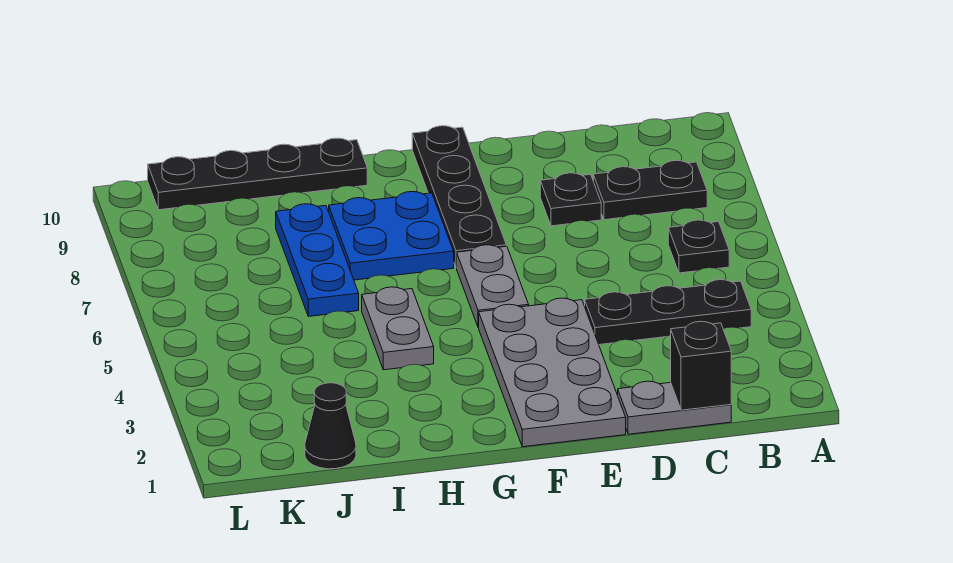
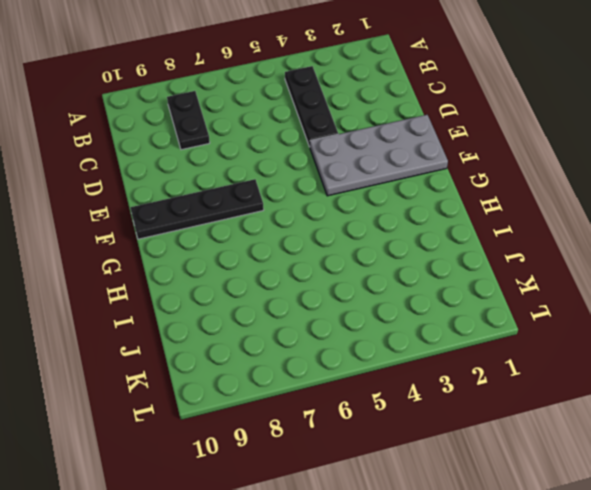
none -> black 1x1 plate [668,220,729,273]
none -> grey 1x2 plate [618,381,731,434]
none -> black 1x1 plate [540,173,601,226]

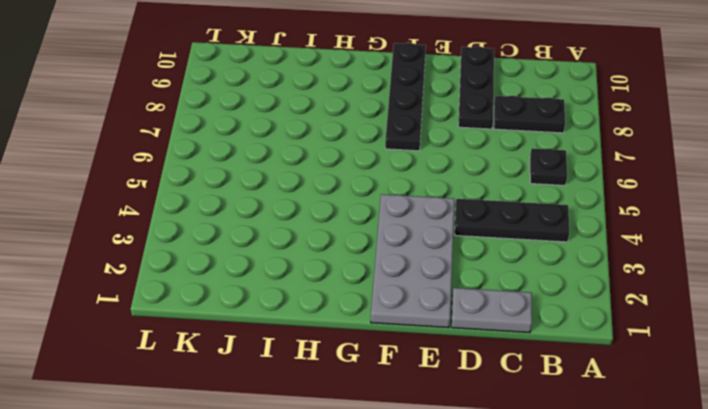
black 1x3 plate [458,46,494,129] -> black 1x1 plate [540,173,601,226]
none -> grey 1x2 plate [457,245,529,328]
none -> blue 2x2 plate [329,192,454,280]
none -> grey 1x2 plate [362,287,434,370]

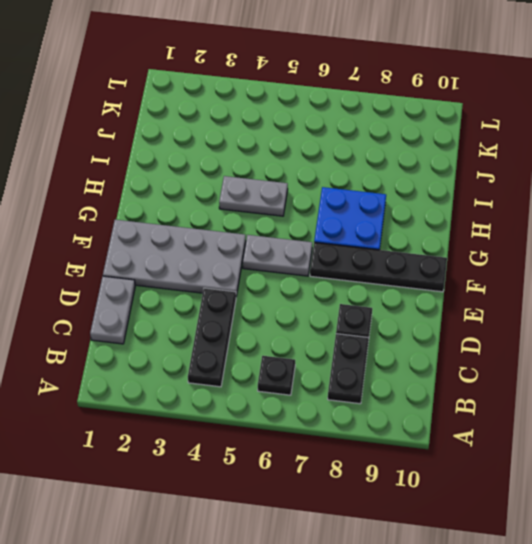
none -> black 1x4 plate [148,138,367,210]
none -> blue 1x3 plate [276,204,359,316]
none -> black 1x1 cone [305,383,356,469]

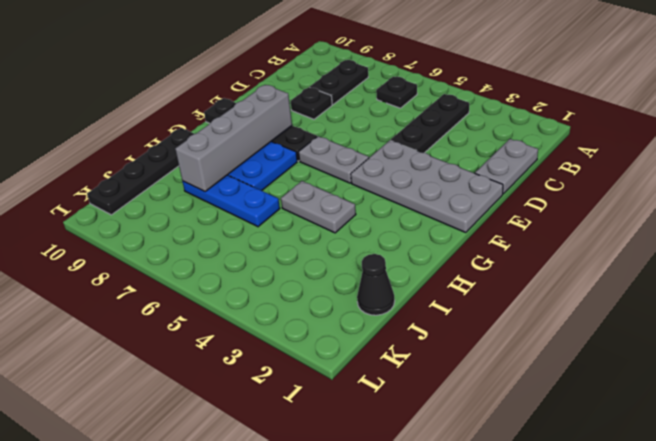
grey 1x4 brick [175,85,292,191] -> none
none -> black 1x1 brick [671,321,731,410]

